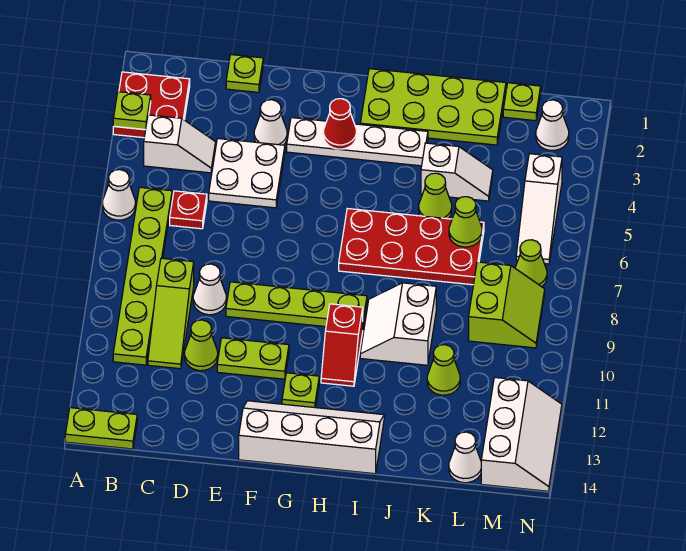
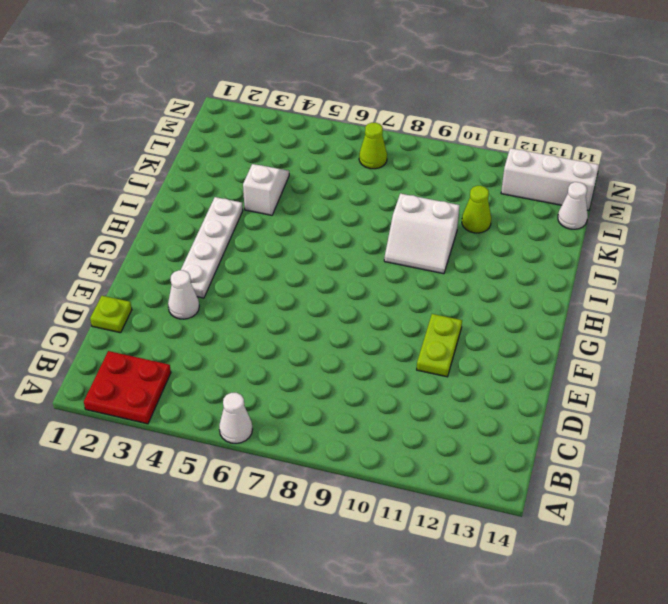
none -> lime 1x2 plate [65,408,137,449]
none -> white 1x2 slope [144,115,216,173]
none -> lime 1x6 plate [113,187,172,365]
none -> red 1x1 plate [170,191,207,229]

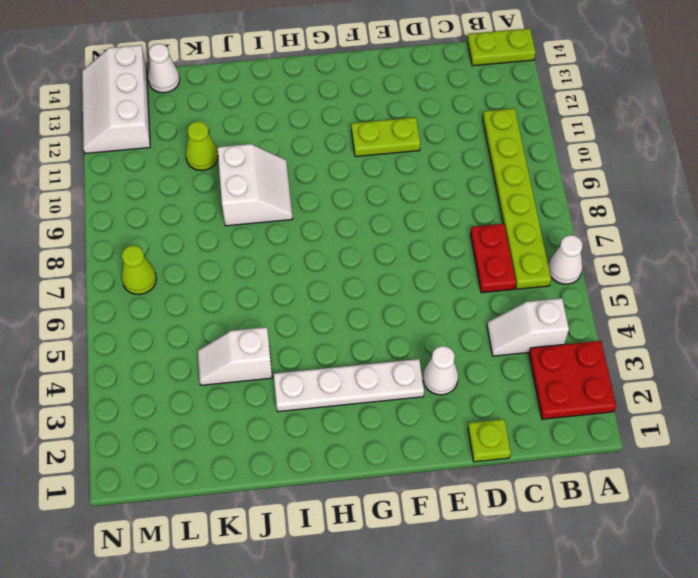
red 1x2 plate [470,224,516,293] -> red 1x1 plate [170,191,207,229]
none -> lime 1x3 slope [148,258,194,369]
none -> white 2x2 plate [209,139,285,208]
none -> white 1x1 cone [193,264,226,315]
none -> lime 1x1 cone [185,320,218,371]

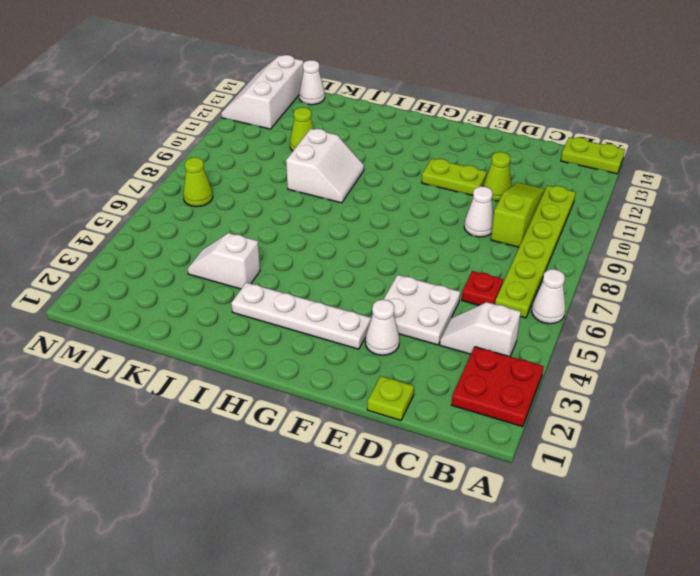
none -> lime 1x4 plate [226,282,367,327]
none -> white 2x4 slope [239,401,384,474]
none -> lime 1x1 plate [282,373,319,408]
none -> lime 2x4 plate [360,69,506,145]

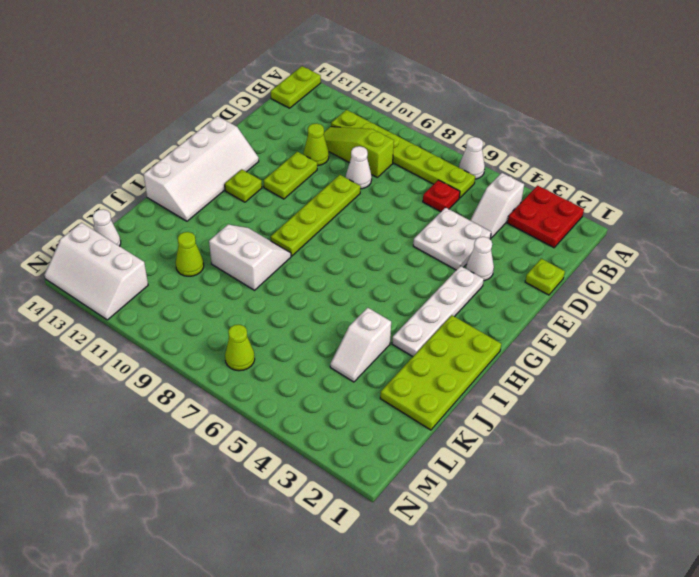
none -> red 2x4 plate [339,209,484,285]
none -> red 1x2 slope [321,304,363,386]
none -> lime 1x1 cone [419,173,452,219]
none -> lime 1x1 plate [503,83,541,121]

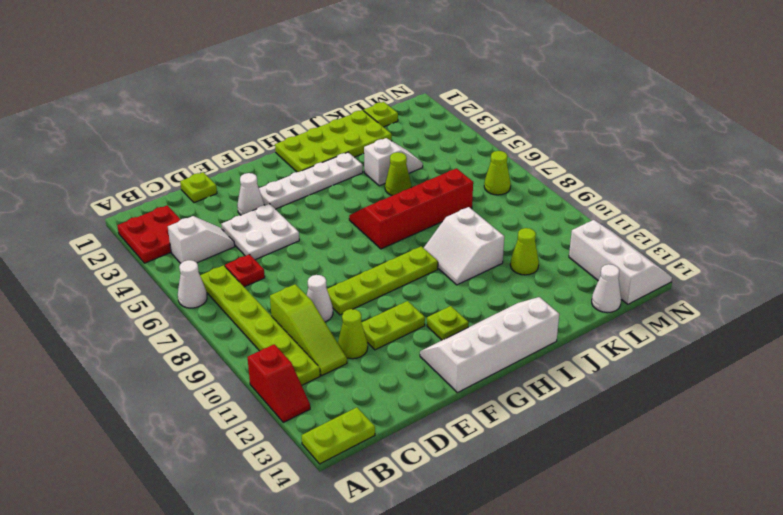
red 1x2 slope [247,344,310,422] -> red 1x2 slope moved to [321,304,363,386]
red 2x4 slope [349,168,473,249] -> red 2x4 plate [339,209,484,285]
none -> lime 2x2 slope [469,262,545,348]
none -> white 1x1 cone [536,100,569,150]
none -> white 1x3 slope [516,154,562,264]
none -> lime 1x1 plate [113,92,151,130]

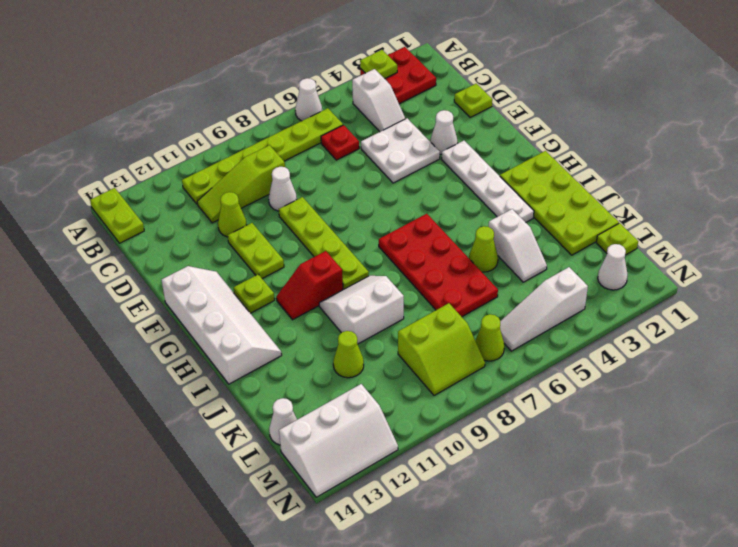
none -> red 1x1 cone [323,99,356,149]
none -> lime 1x1 cone [449,197,482,247]

